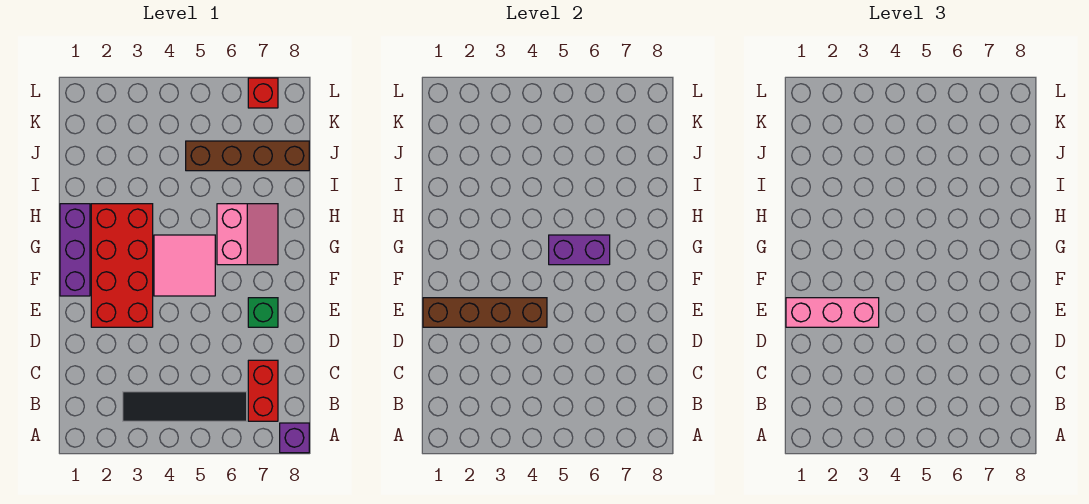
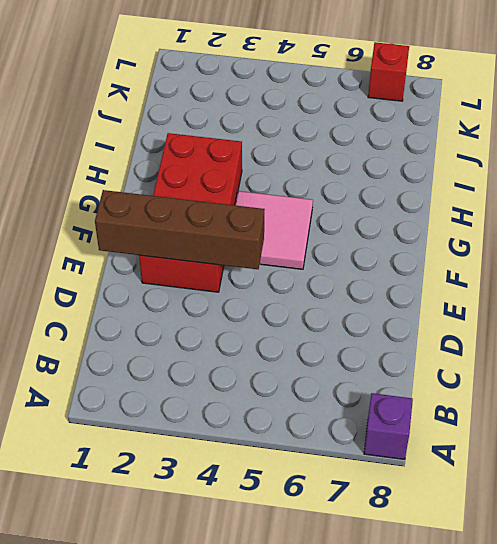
none -> black 1x4 tile [123,392,247,421]
none -> red 1x2 brick [248,360,278,421]
none -> green 1x1 brick [248,298,278,327]

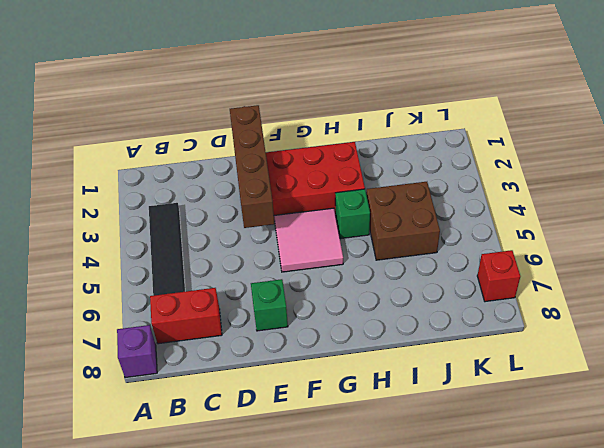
green 1x1 brick [335,189,370,239] -> none
brown 2x2 brick [366,182,440,260] -> brown 1x4 brick [186,141,309,171]
none -> purple 1x3 brick [60,204,90,296]
none -> pink 2x2 slope [217,204,278,265]
none -> purple 1x2 brick [549,235,610,265]

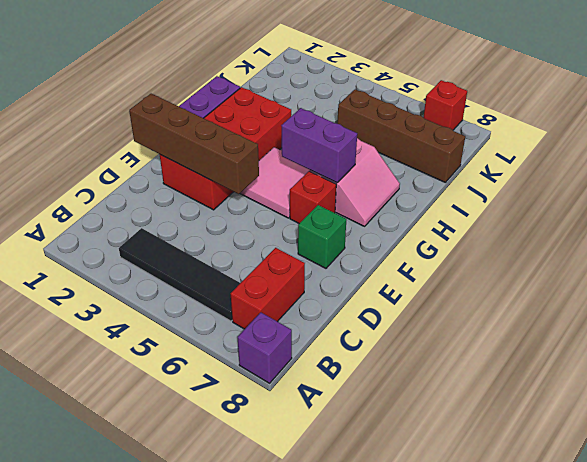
red 1x1 brick [290,171,336,223] -> none
none -> pink 1x3 brick [786,298,879,327]

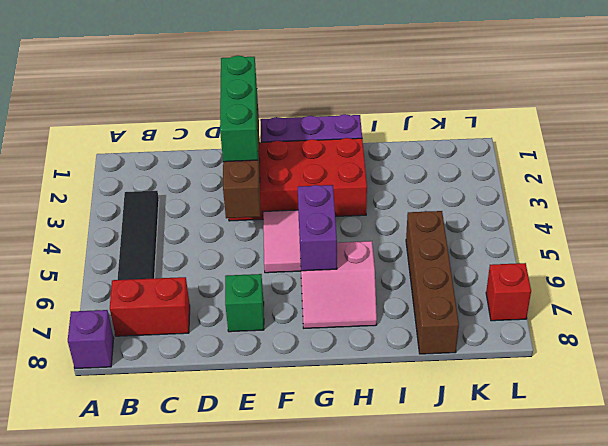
green 1x3 brick [220,56,258,162] -> pink 1x3 brick [786,298,879,327]

